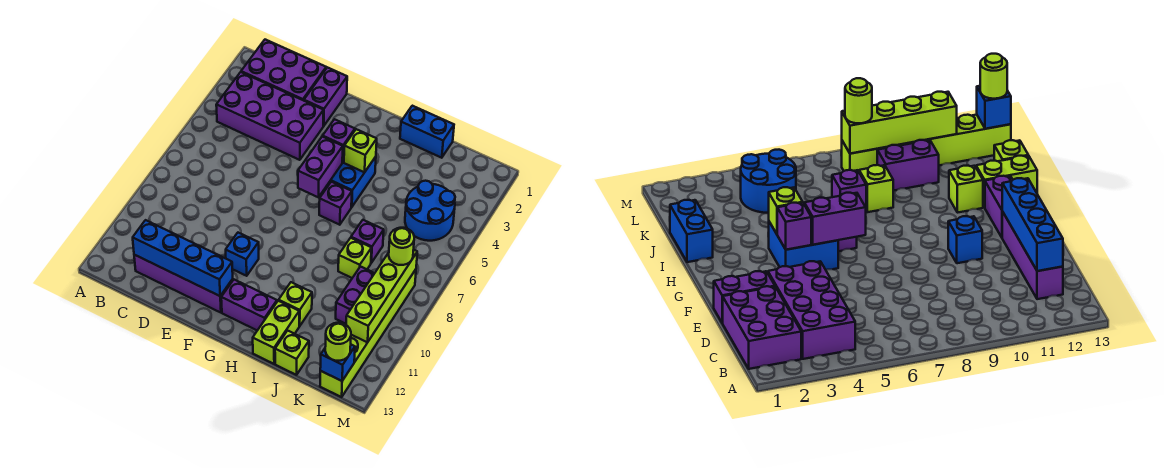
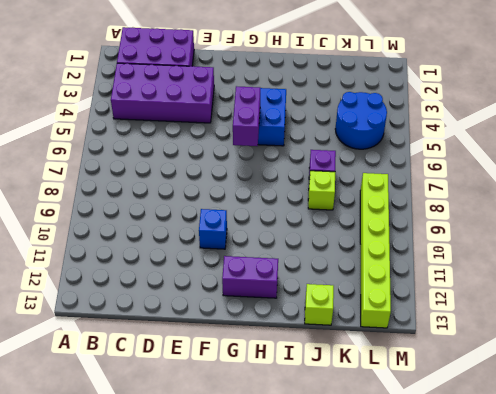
none -> purple 1x4 brick [134,255,233,313]
none -> purple 1x2 brick [304,67,347,126]
none -> purple 1x1 brick [319,182,352,225]

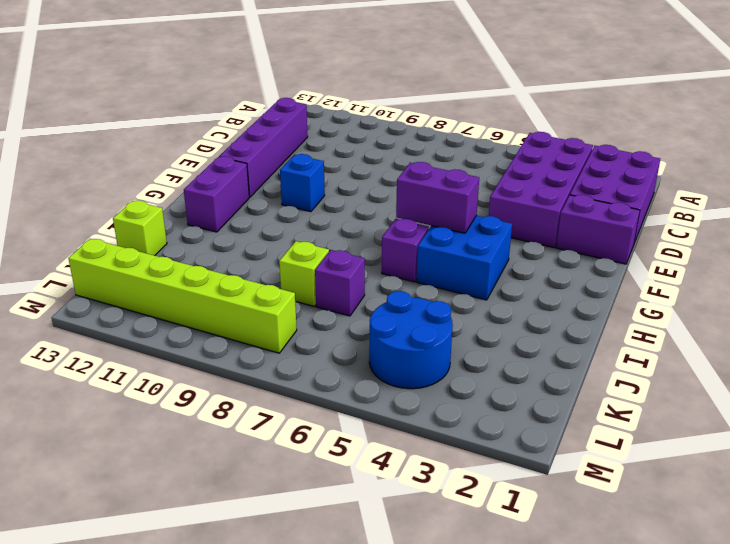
none -> blue 1x2 brick [400,106,454,158]
none -> lime 1x1 brick [279,282,312,326]
none -> lime 1x2 brick [253,301,299,364]

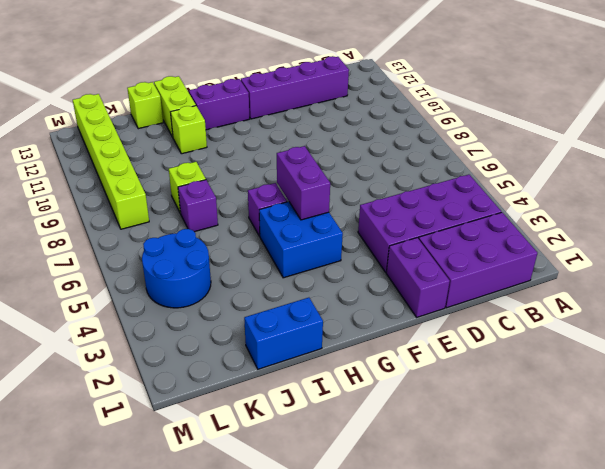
none -> blue 1x1 brick [226,233,259,276]
none -> purple 1x2 brick [336,267,375,324]
none -> blue 1x4 brick [133,220,233,296]

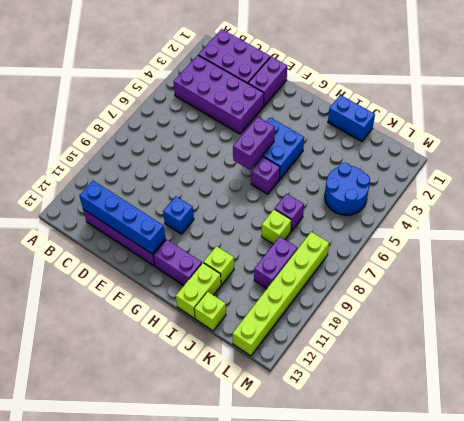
none -> purple 1x1 brick [323,119,355,162]
none -> lime 1x1 brick [344,129,377,173]
none -> lime 1x4 brick [346,250,417,343]

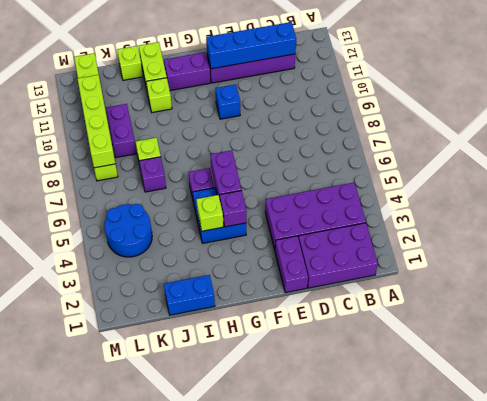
none -> blue 1x1 brick [320,345,355,381]
none -> lime 1x1 round brick [389,228,414,265]
none -> lime 1x1 round brick [325,323,351,361]

